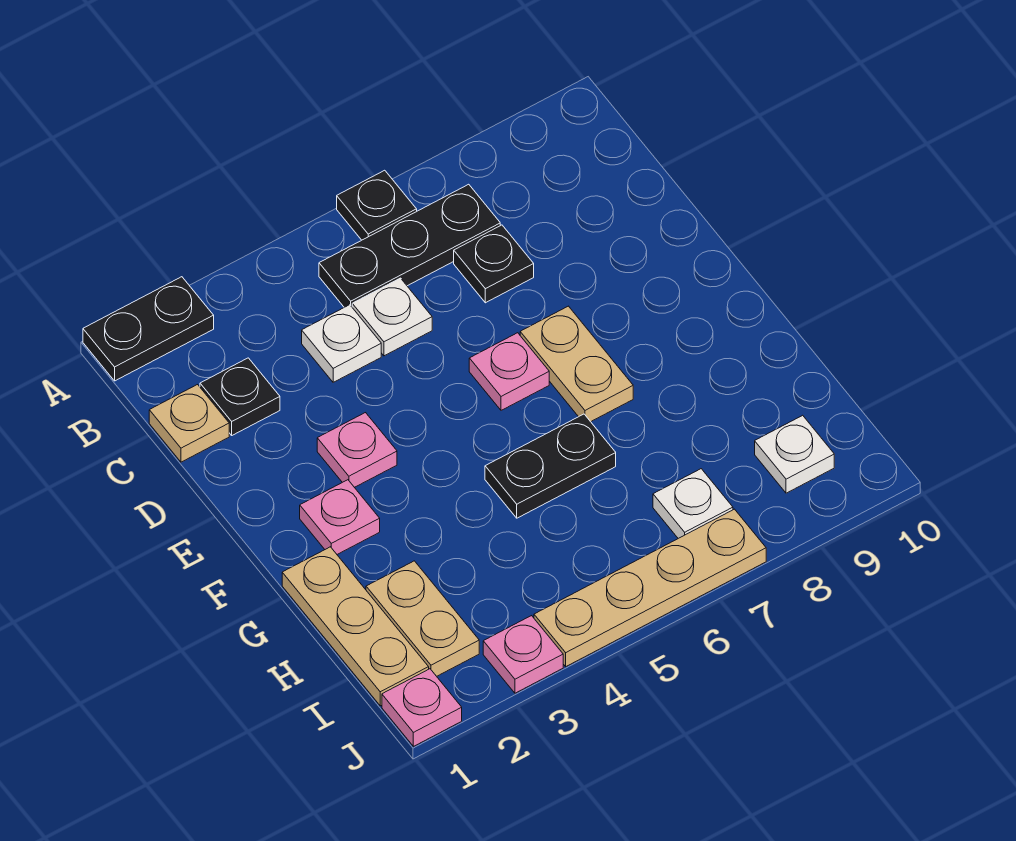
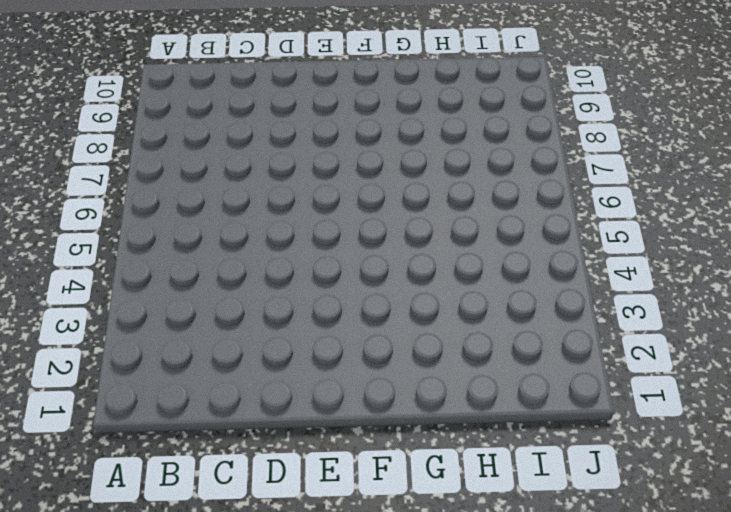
none -> black 1x2 plate [83,277,214,381]
none -> black 1x1 plate [337,170,417,240]
none -> black 1x3 plate [319,184,500,307]

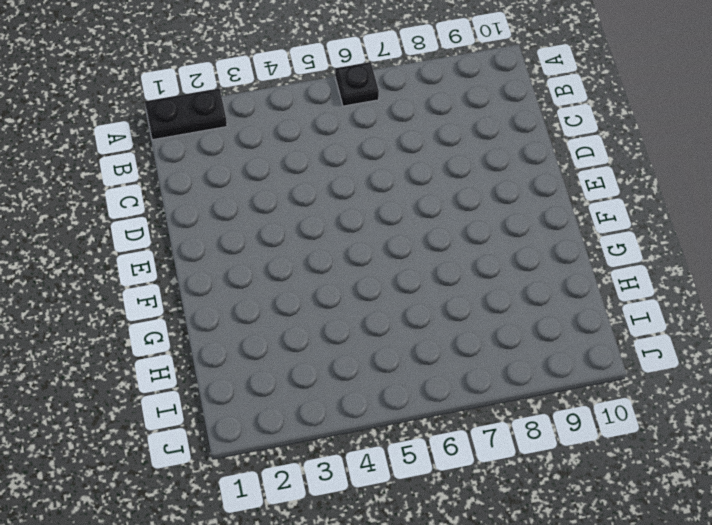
none -> black 1x3 plate [319,184,500,307]
none -> tan 1x1 plate [149,385,229,462]
none -> black 1x1 plate [200,358,280,435]

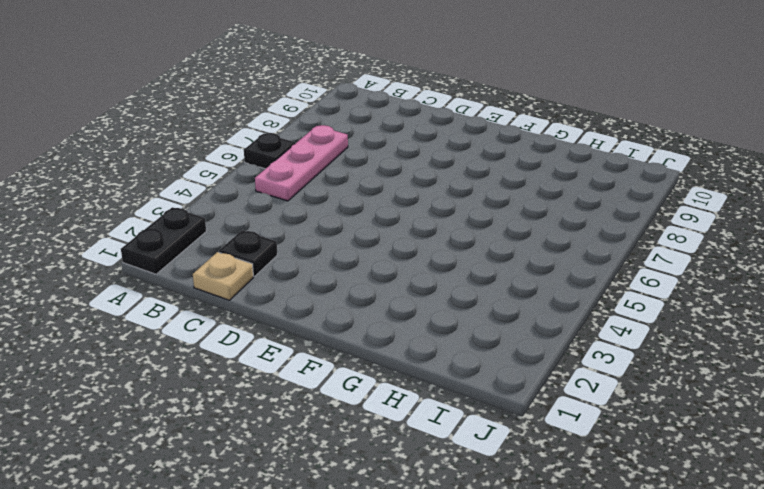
pink 1x3 plate [255,125,348,201] -> black 1x3 plate [319,184,500,307]
none -> white 1x1 plate [302,305,381,382]
none -> white 1x1 plate [352,278,432,356]
none -> black 1x1 plate [454,225,534,303]

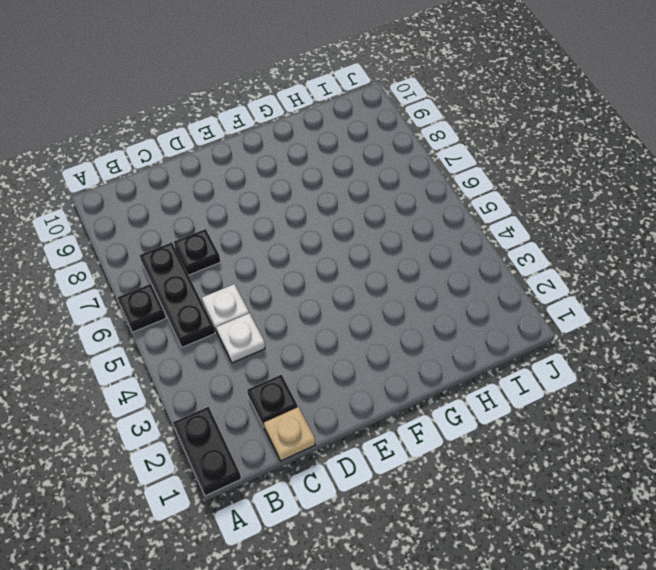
none -> pink 1x1 plate [317,413,397,487]
none -> pink 1x1 plate [469,333,549,410]
none -> tan 1x2 plate [520,306,633,422]

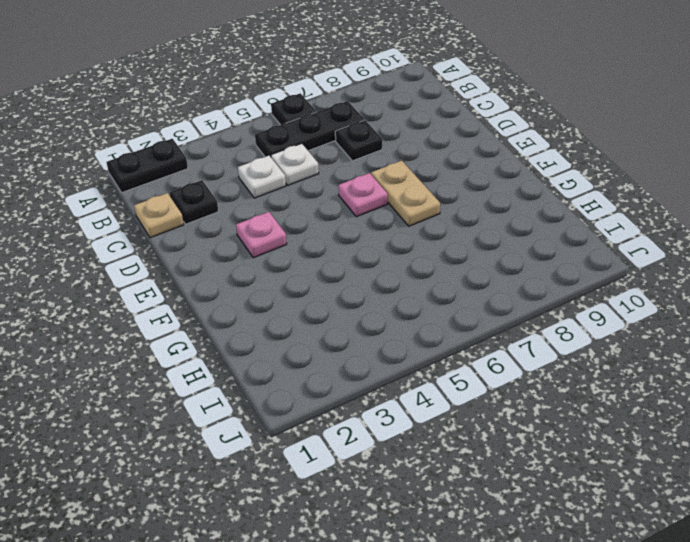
none -> pink 1x1 plate [300,480,380,554]
none -> tan 1x3 plate [282,547,429,706]
none -> black 1x2 plate [485,414,616,518]

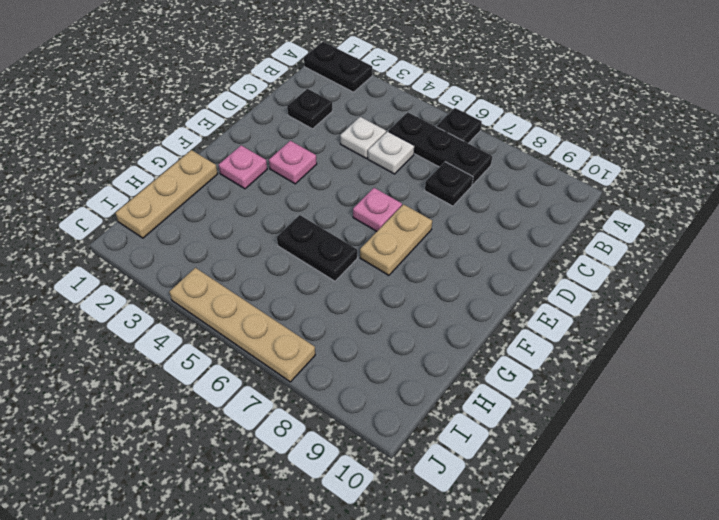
none -> tan 1x1 plate [149,385,229,462]
none -> tan 1x2 plate [366,561,479,676]
none -> white 1x1 plate [653,469,733,538]

